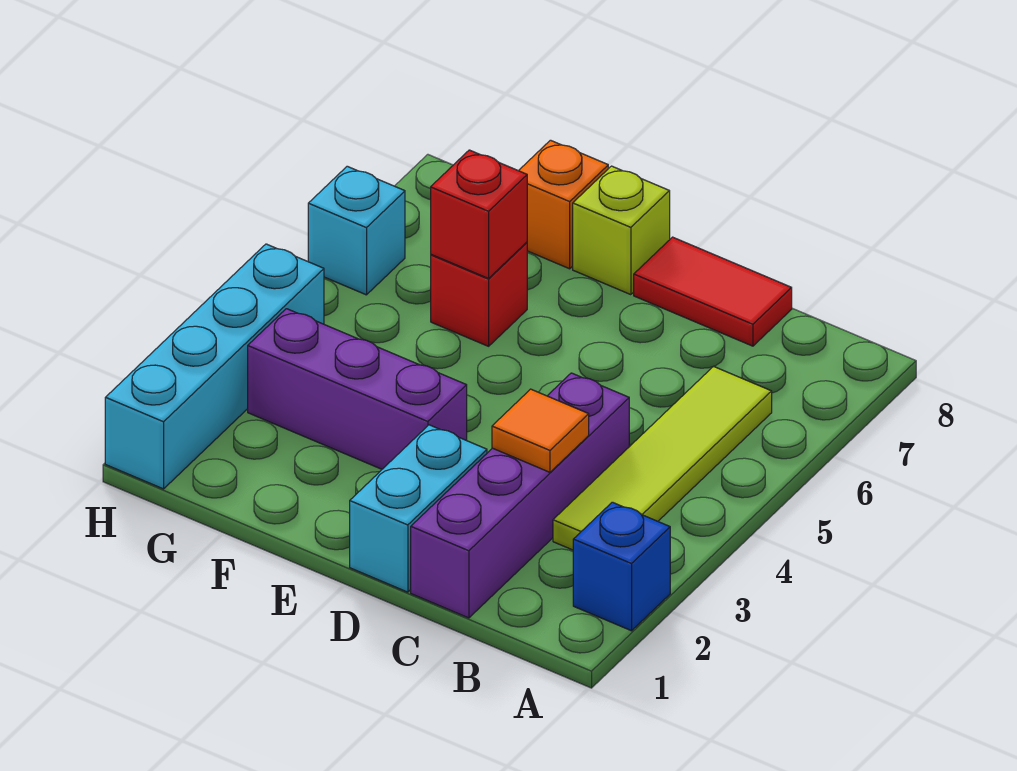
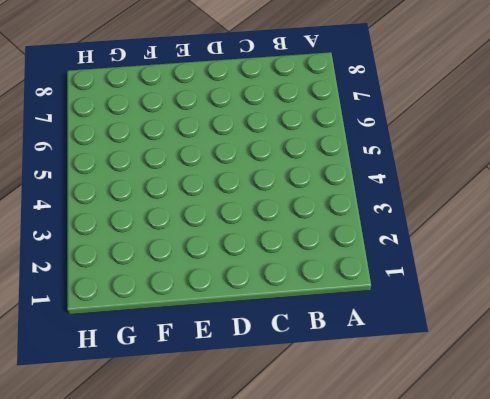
none -> blue 1x1 brick [573,502,670,631]
none -> lime 1x4 tile [553,366,772,550]
none -> purple 1x4 brick [411,373,629,618]

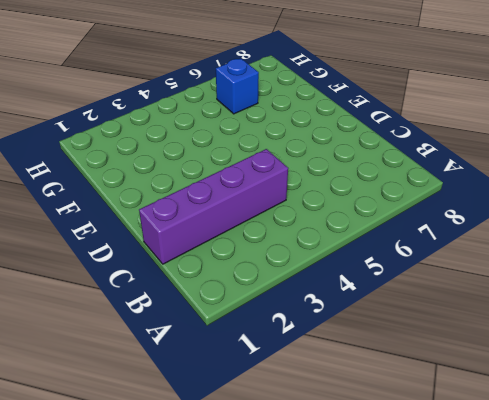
blue 1x1 brick [216,58,259,114] -> blue 1x1 brick moved to [573,502,670,631]
none -> lime 1x4 tile [553,366,772,550]
none -> red 1x2 tile [634,237,792,346]
none -> cyan 1x2 brick [350,425,487,592]

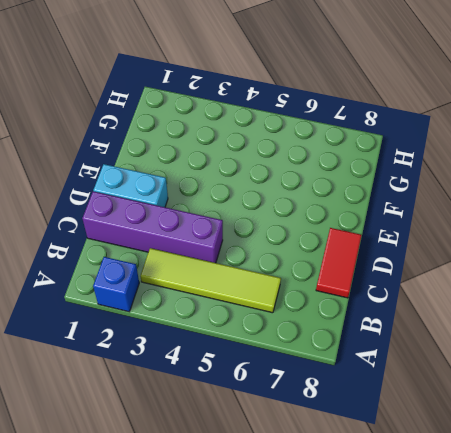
none -> purple 1x3 brick [248,309,467,469]
none -> lime 1x1 brick [573,166,670,295]
none -> red 1x1 brick [431,242,527,346]

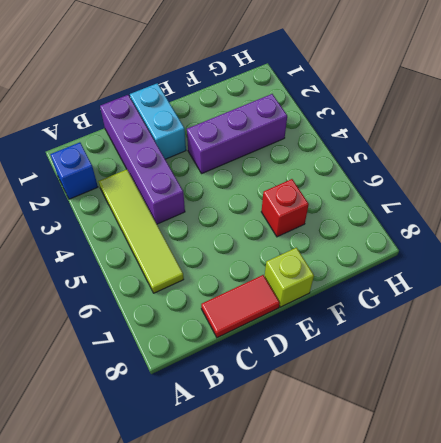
none -> orange 1x1 brick [519,140,608,269]
none -> cyan 1x4 brick [105,244,324,489]
none -> cyan 1x1 brick [308,166,405,295]

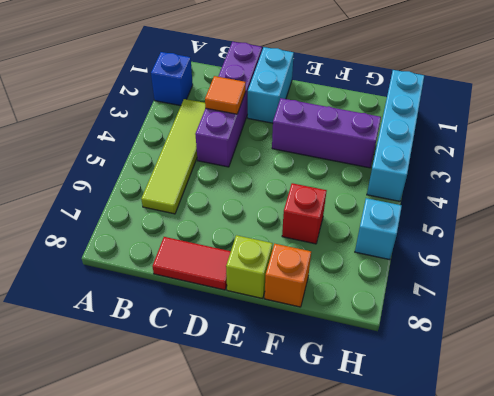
none -> red 1x1 brick [431,150,527,278]

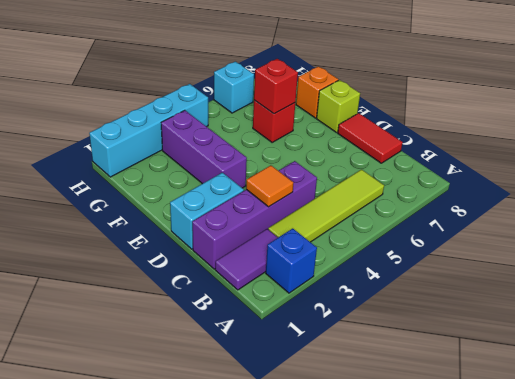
purple 1x2 tile [215,229,278,290] -> none

